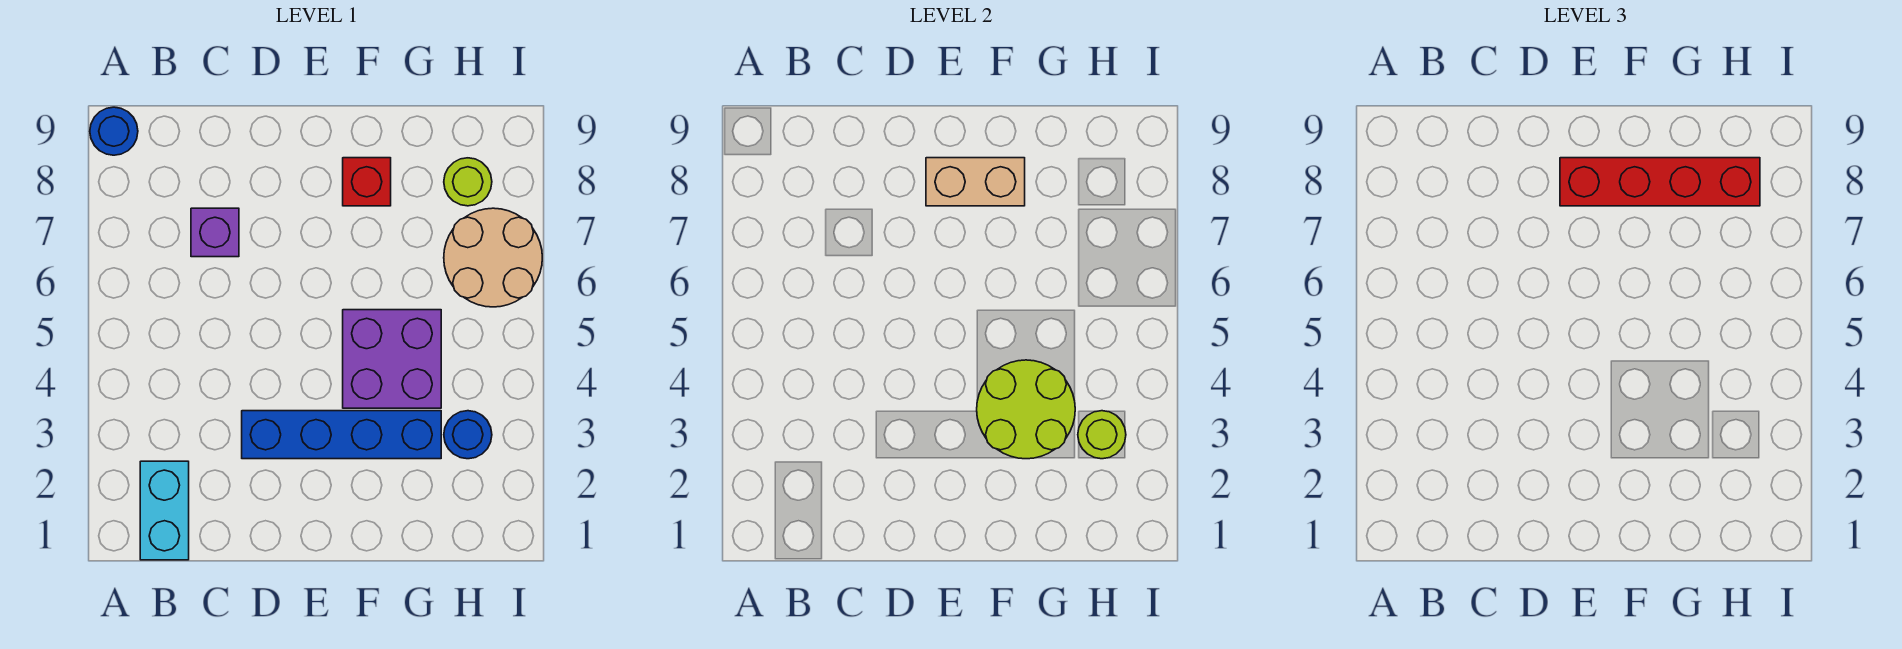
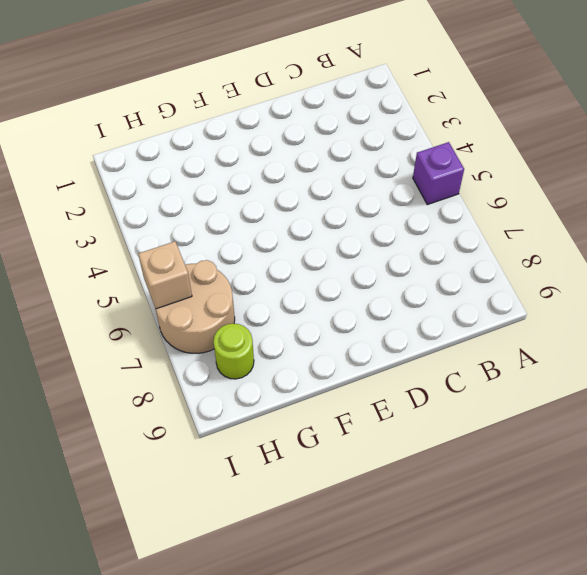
purple 1x1 brick [413,142,464,205] -> purple 1x1 brick moved to [191,208,239,257]
tan 1x1 brick [138,241,192,309] -> none
none -> blue 1x1 round brick [90,107,138,155]
none -> cyan 1x2 brick [140,461,189,560]
none -> blue 1x4 brick [242,411,441,459]

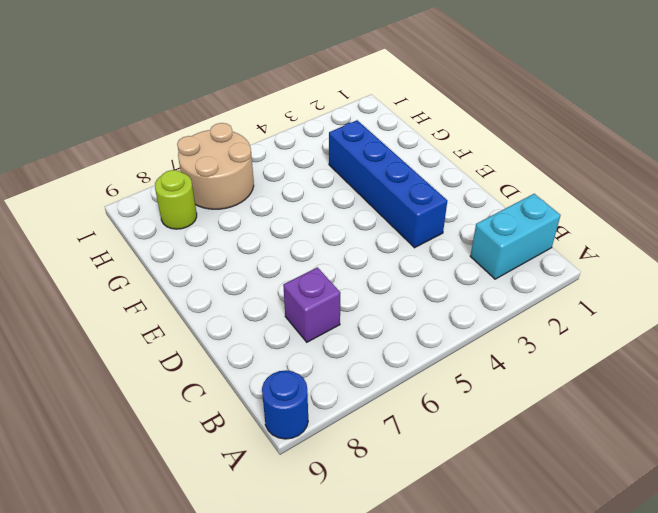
none -> purple 2x2 brick [343,310,441,408]
none -> red 1x1 brick [343,158,391,206]
none -> blue 1x1 round brick [444,411,492,459]

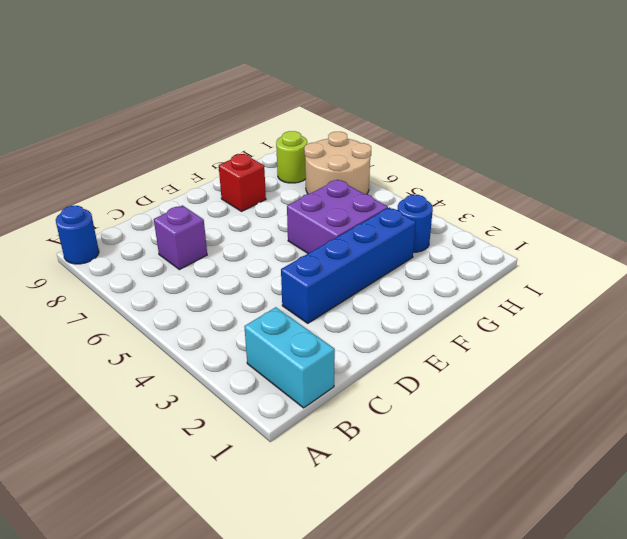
none -> tan 1x2 brick [926,158,1025,206]
none -> lime 2x2 round brick [977,360,1075,459]
none -> lime 1x1 round brick [1078,411,1126,459]

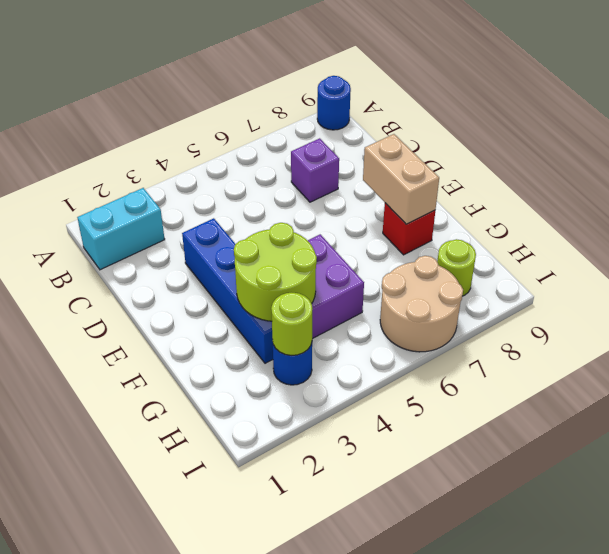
none -> red 1x4 brick [1560,158,1760,206]

